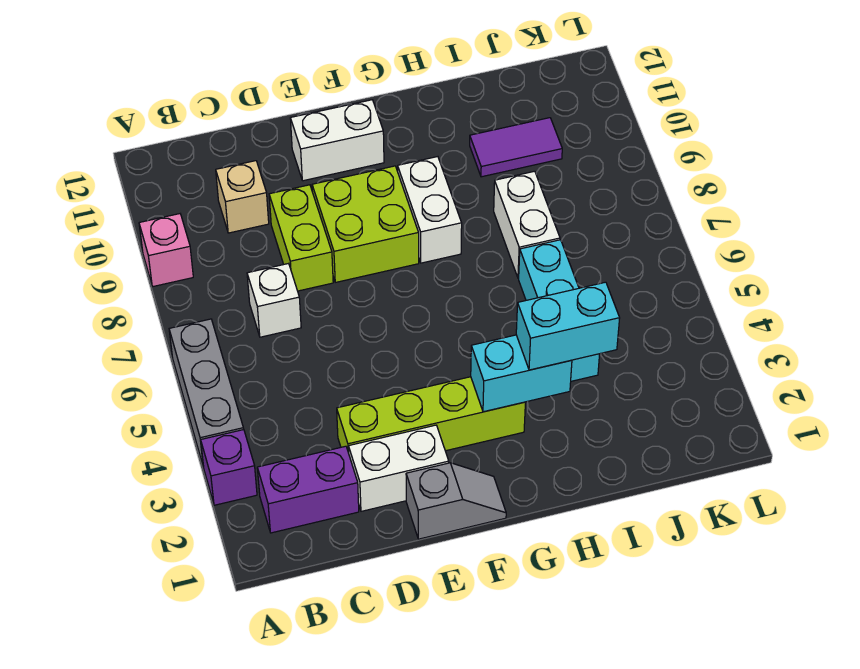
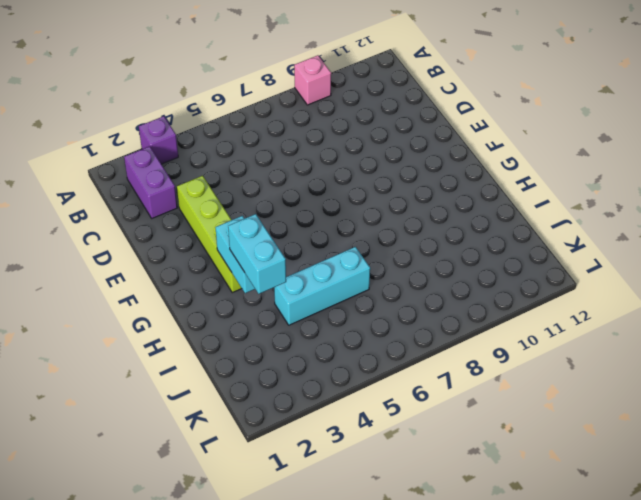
none -> grey 1x3 brick [169,319,244,467]
none -> white 1x1 brick [247,263,301,337]
none -> tan 1x1 brick [216,161,269,233]

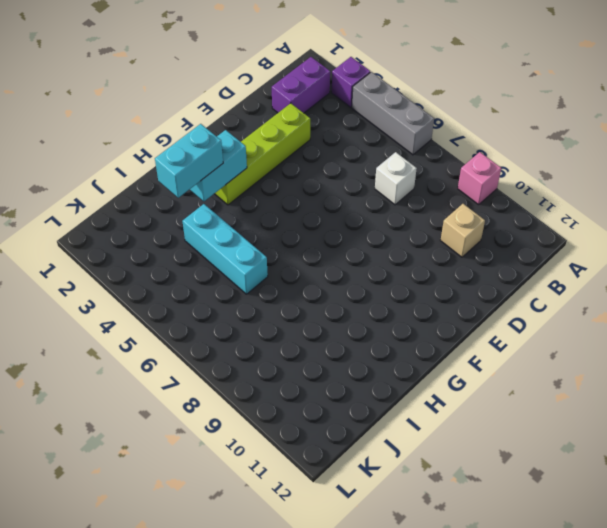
none -> white 1x2 brick [349,425,449,511]
none -> lime 1x2 brick [269,185,333,291]
none -> grey 1x2 slope [406,463,506,539]

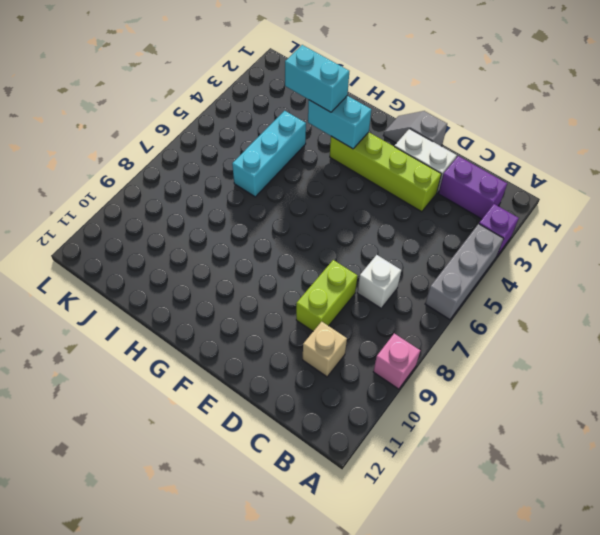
none -> lime 2x2 brick [312,166,419,282]
none -> white 1x2 brick [290,100,384,181]
none -> white 1x2 brick [398,157,462,263]

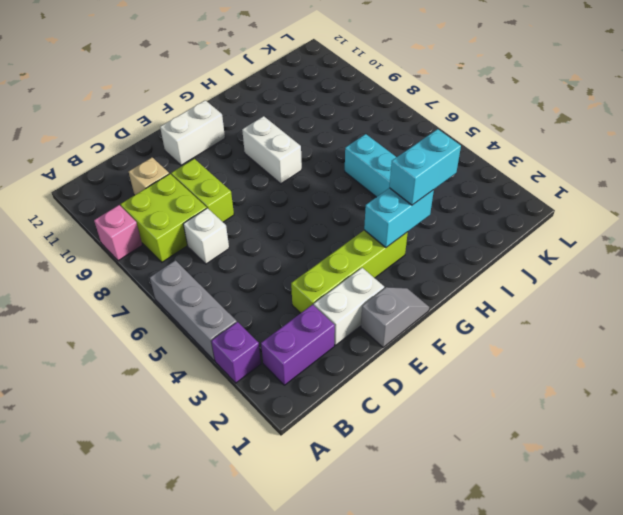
lime 2x2 brick [121,174,207,262] -> lime 2x2 brick moved to [312,166,419,282]
none -> white 1x2 brick [494,171,560,278]
none -> purple 1x2 tile [470,118,562,177]

